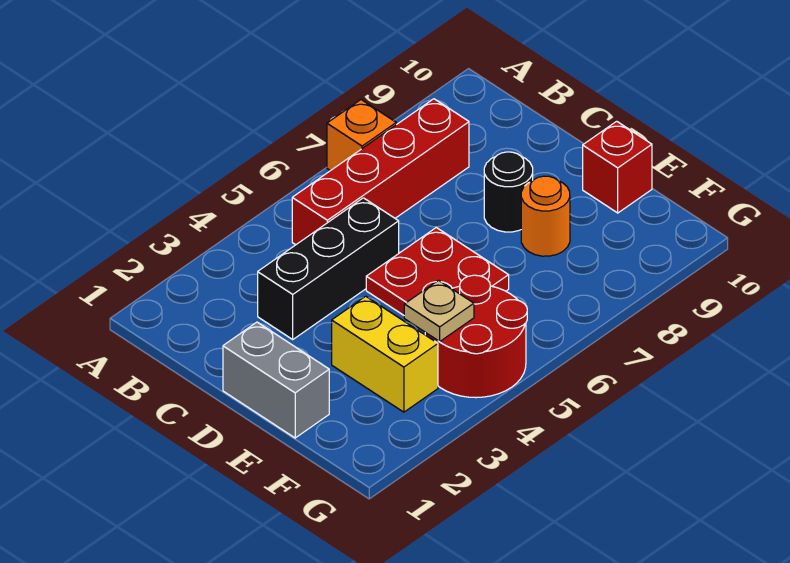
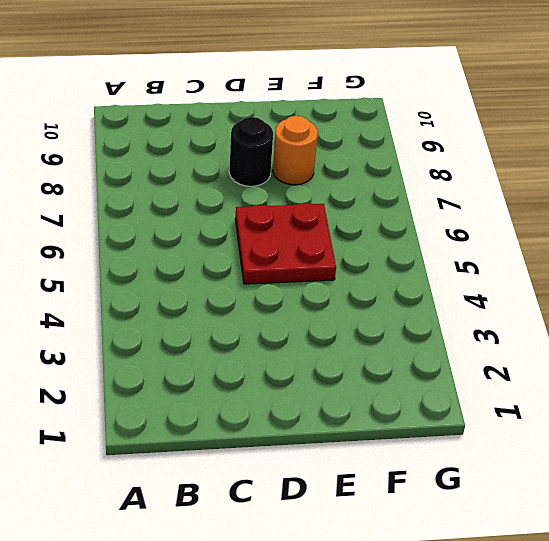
none -> orange 1x1 brick [327,100,396,171]
none -> red 1x4 brick [292,99,469,245]

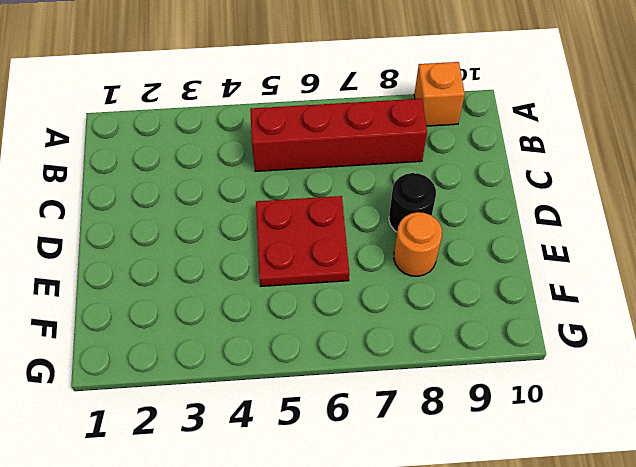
orange 1x1 brick [414,62,465,126] -> orange 1x1 brick moved to [327,100,396,171]
none -> black 1x3 brick [258,198,399,339]
none -> grey 1x2 brick [223,322,329,438]

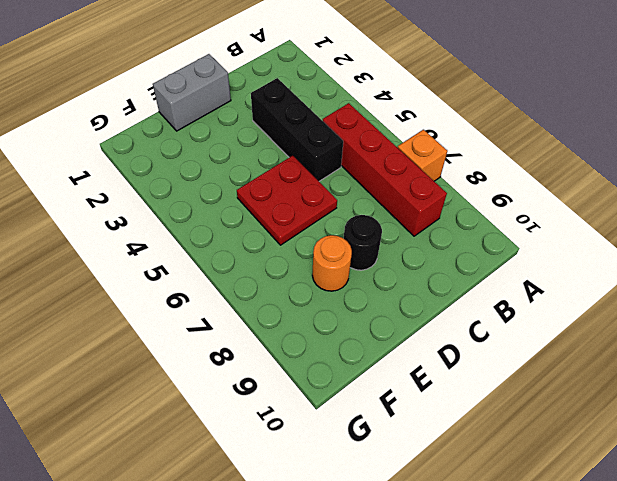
none -> yellow 1x2 brick [332,296,438,412]
none -> red 1x1 brick [583,121,652,213]

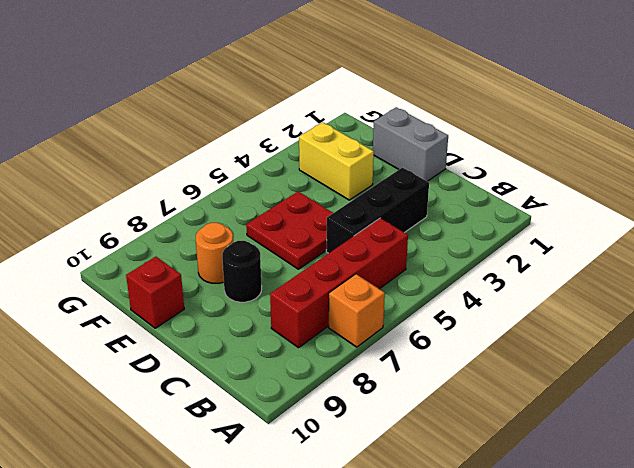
none -> red 2x2 round brick [425,275,527,398]
none -> tan 1x1 plate [404,280,474,342]

